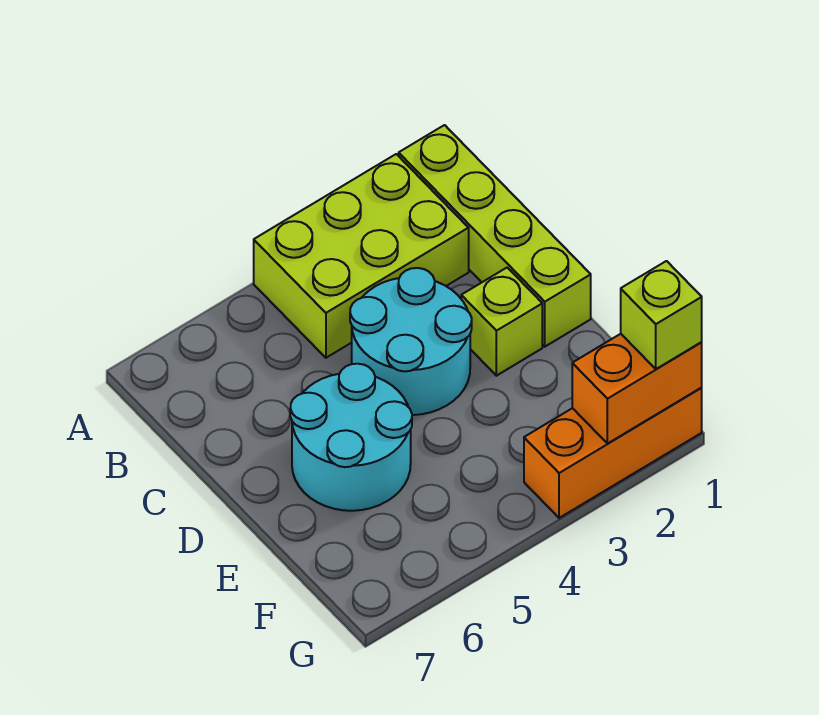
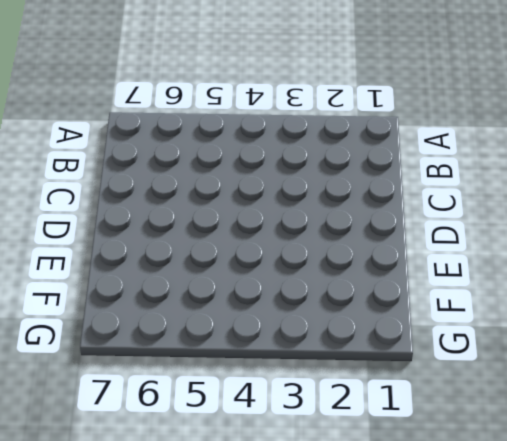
none -> lime 1x4 brick [399,125,591,347]
none -> lime 2x3 brick [254,154,469,358]

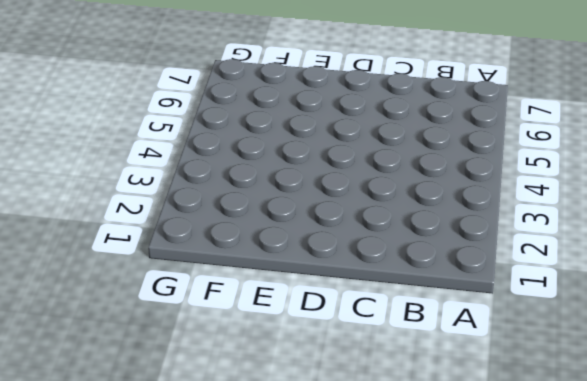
none -> lime 1x4 brick [399,125,591,347]
none -> lime 2x3 brick [254,154,469,358]

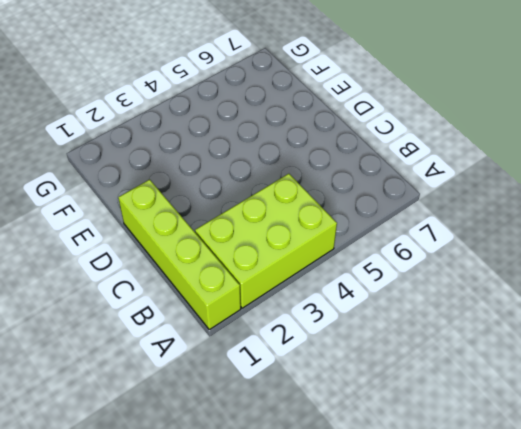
none -> cyan 2x2 round brick [350,268,472,415]
none -> lime 1x1 brick [461,268,542,376]

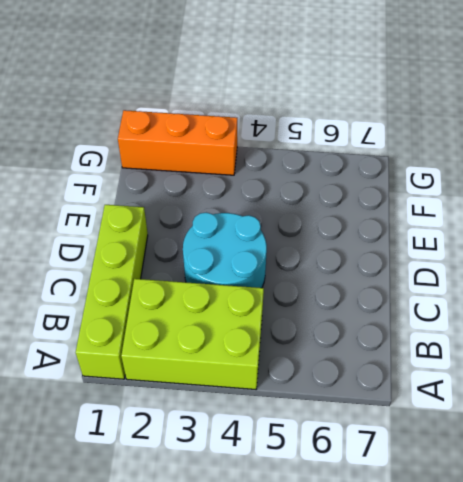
none -> lime 1x1 brick [461,268,542,376]
none -> cyan 2x2 round brick [290,364,412,511]

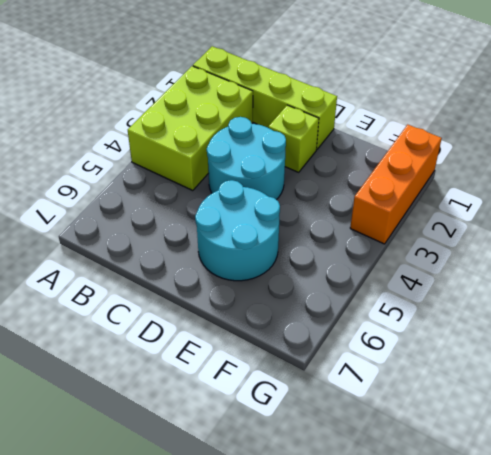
none -> orange 1x2 brick [572,334,702,444]
none -> lime 1x1 brick [621,261,702,369]

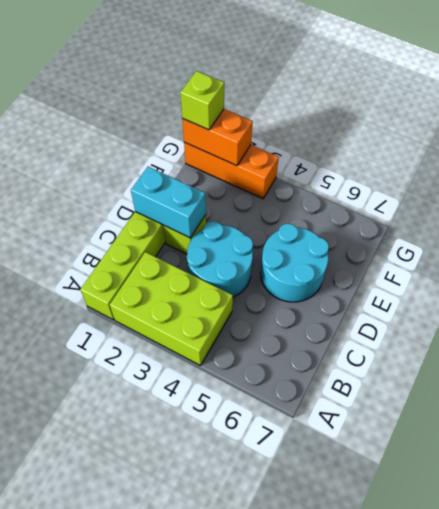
cyan 1x2 brick [131,167,206,238] -> none

